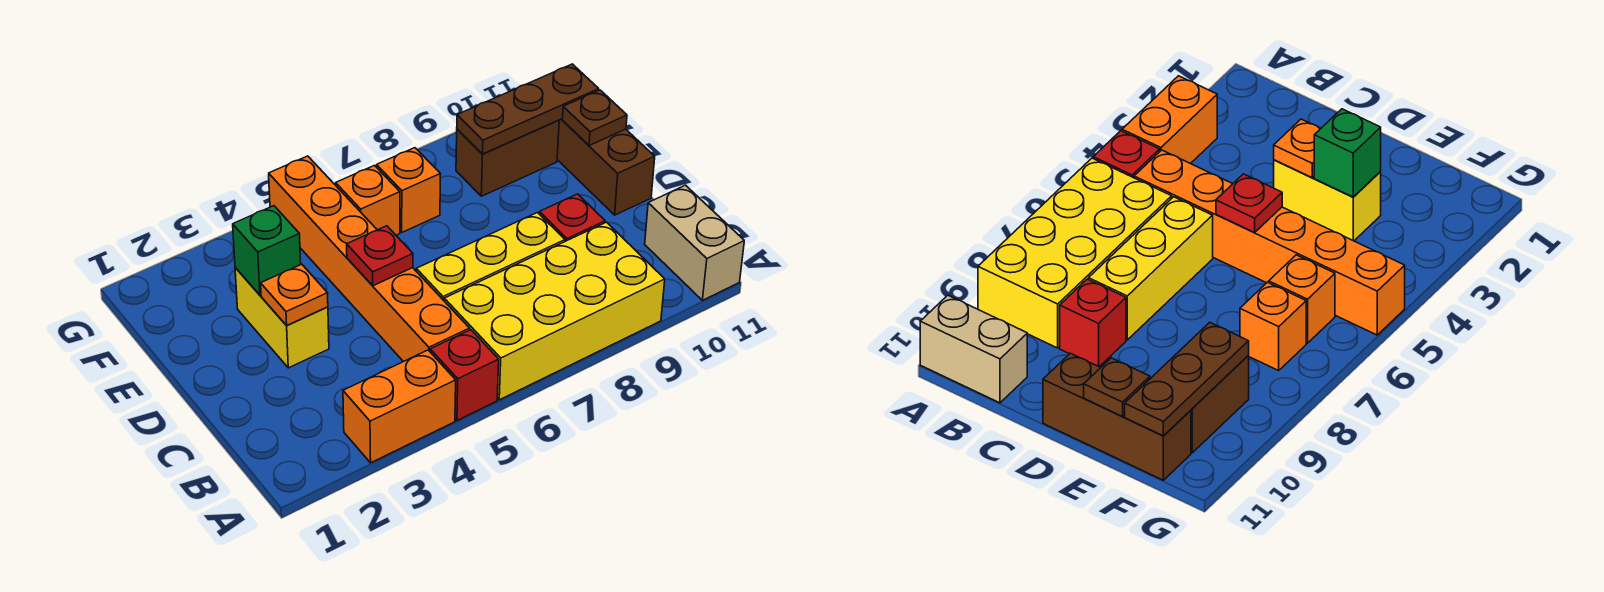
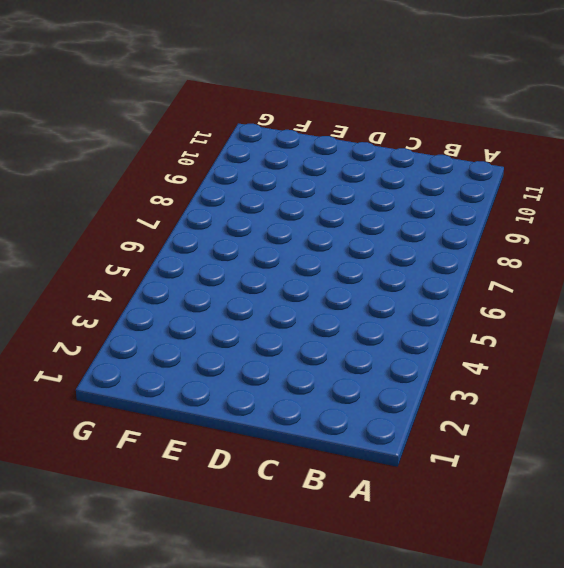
none -> orange 1x2 brick [343,350,456,463]
none -> red 1x1 brick [430,330,499,420]
none -> yellow 2x4 brick [444,222,665,400]

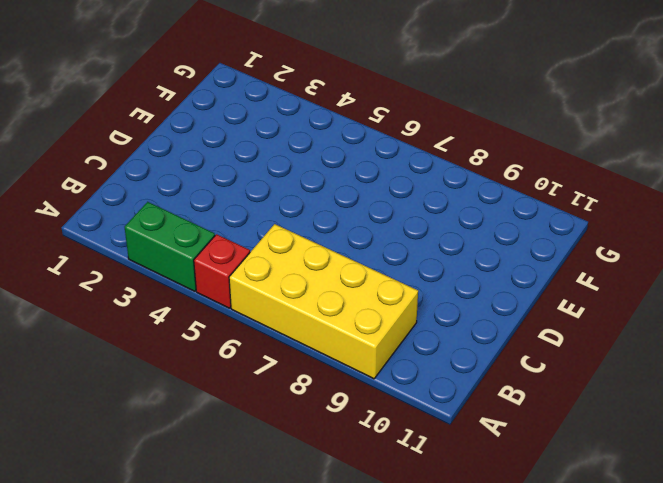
green 1x2 brick [125,202,215,291] -> orange 1x2 brick [343,350,456,463]
none -> tan 1x2 brick [645,185,744,300]
none -> orange 1x6 brick [269,156,470,362]
none -> yellow 1x3 brick [416,213,565,300]

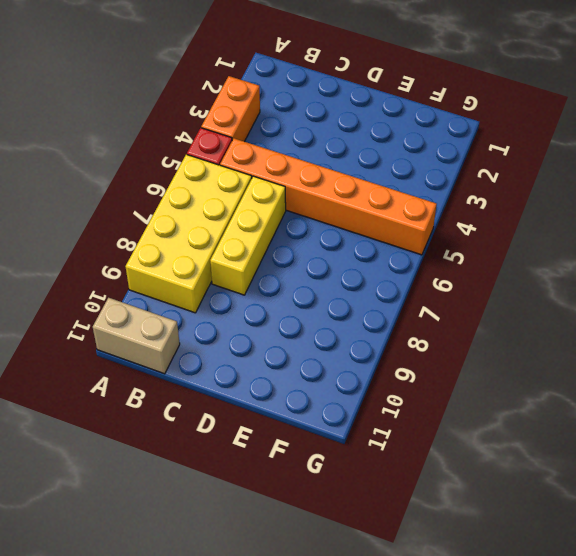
none -> red 1x1 brick [539,194,605,241]
none -> yellow 1x2 brick [235,268,329,368]
none -> brown 1x3 brick [557,118,655,215]

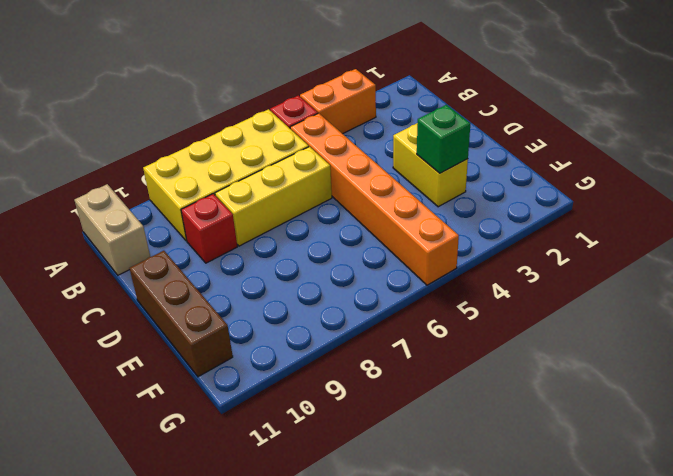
none -> orange 1x1 brick [336,166,400,235]
none -> orange 1x1 brick [377,148,440,232]
none -> brown 1x2 brick [456,120,559,196]

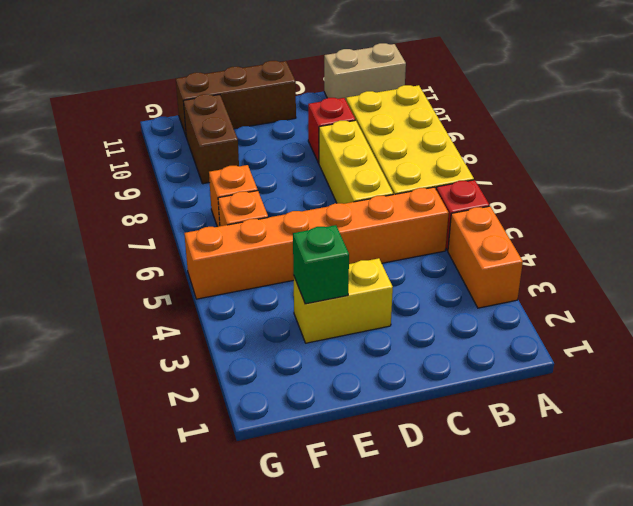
none -> orange 1x1 plate [261,264,328,326]
none -> red 1x1 plate [347,226,413,286]
none -> brown 1x1 plate [563,90,627,145]

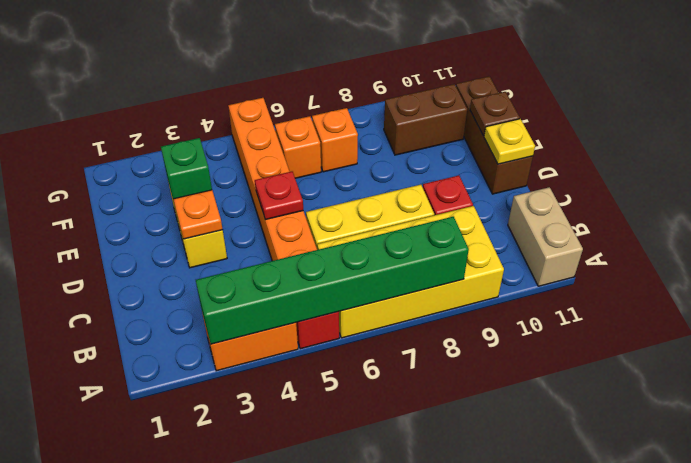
green 1x6 brick [196,217,469,344] -> none
yellow 1x1 plate [484,119,535,164] -> none
none -> brown 1x3 plate [457,64,599,154]

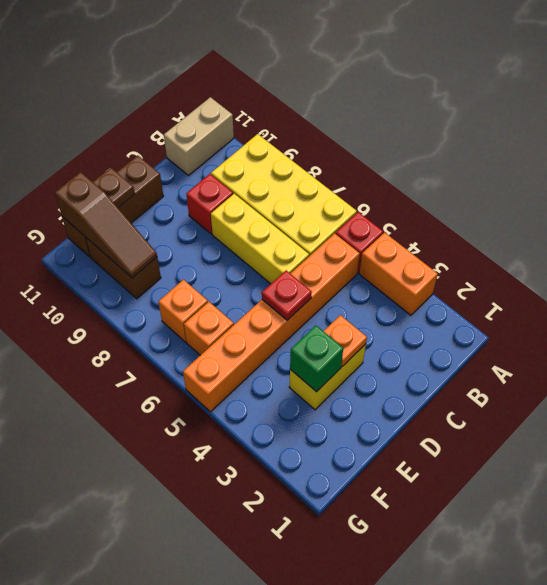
brown 1x3 slope [55,172,157,278] -> brown 1x3 plate [457,64,599,154]

